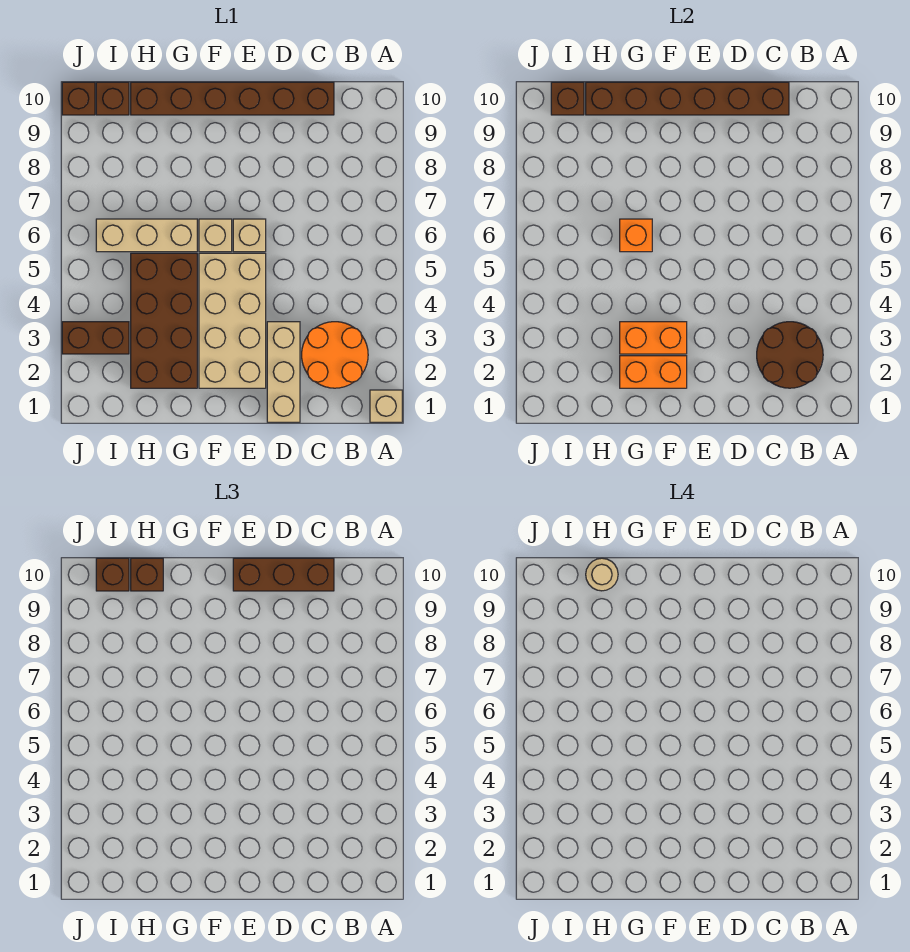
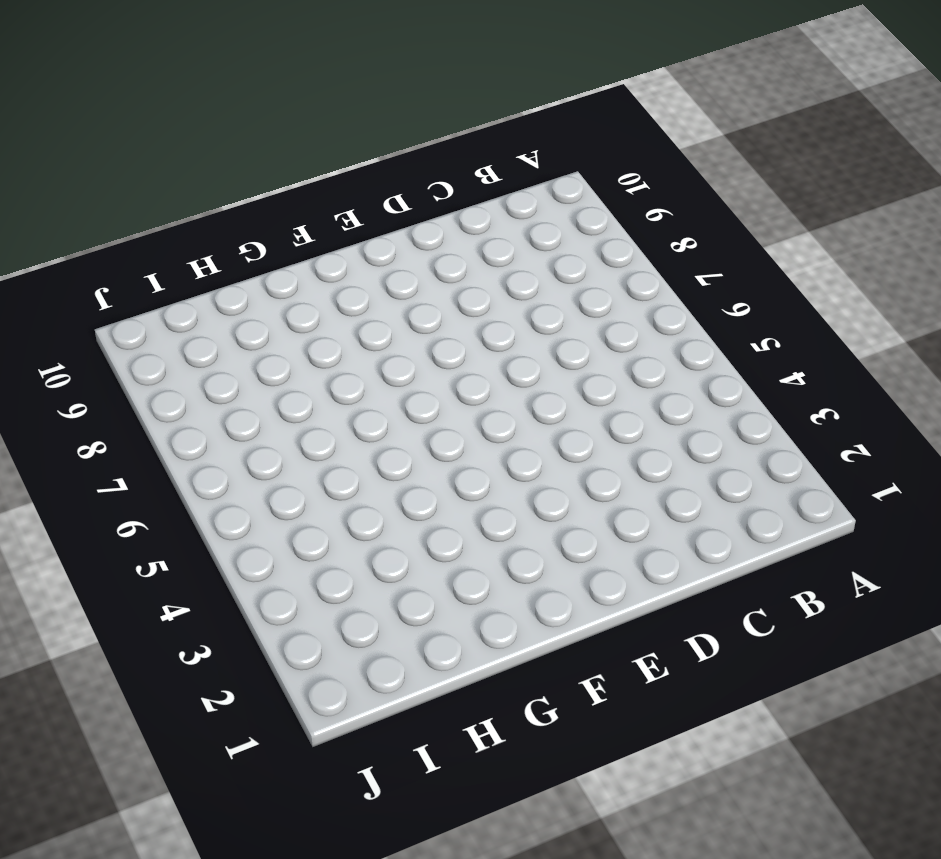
none -> tan 1x1 brick [370,390,402,422]
none -> orange 2x2 round brick [302,322,368,388]
none -> brown 1x6 brick [131,82,334,115]

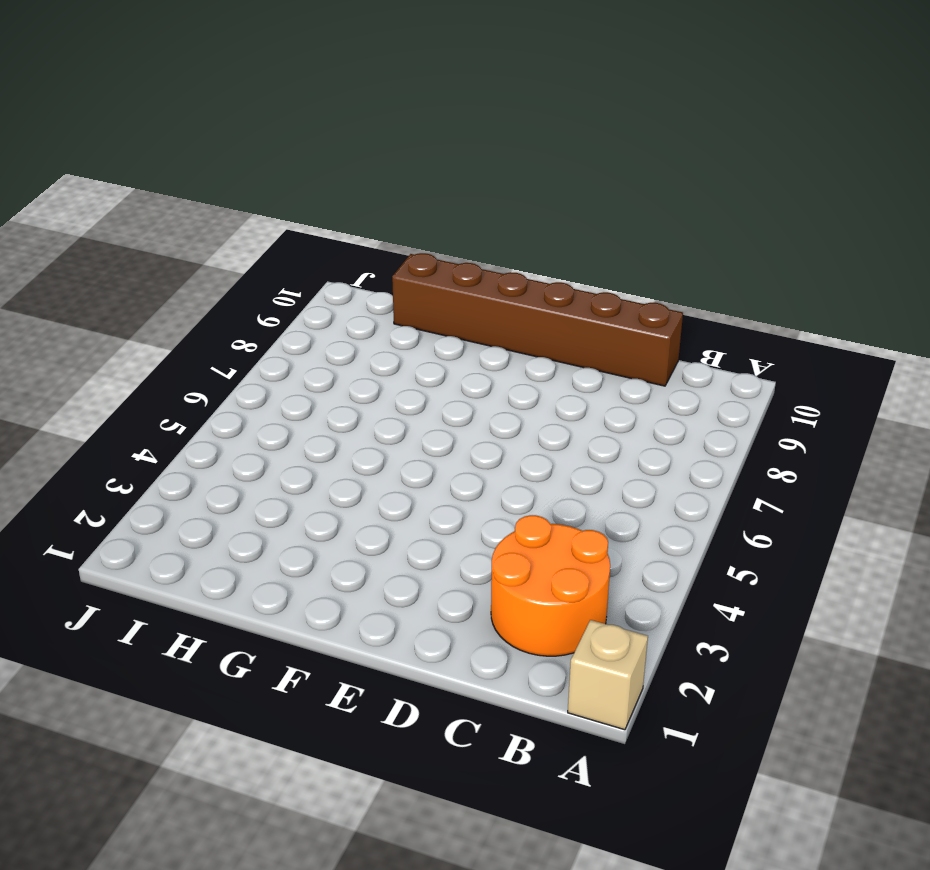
none -> tan 1x3 brick [267,322,300,422]
none -> tan 2x4 brick [199,253,266,388]
none -> tan 1x1 brick [233,219,266,252]

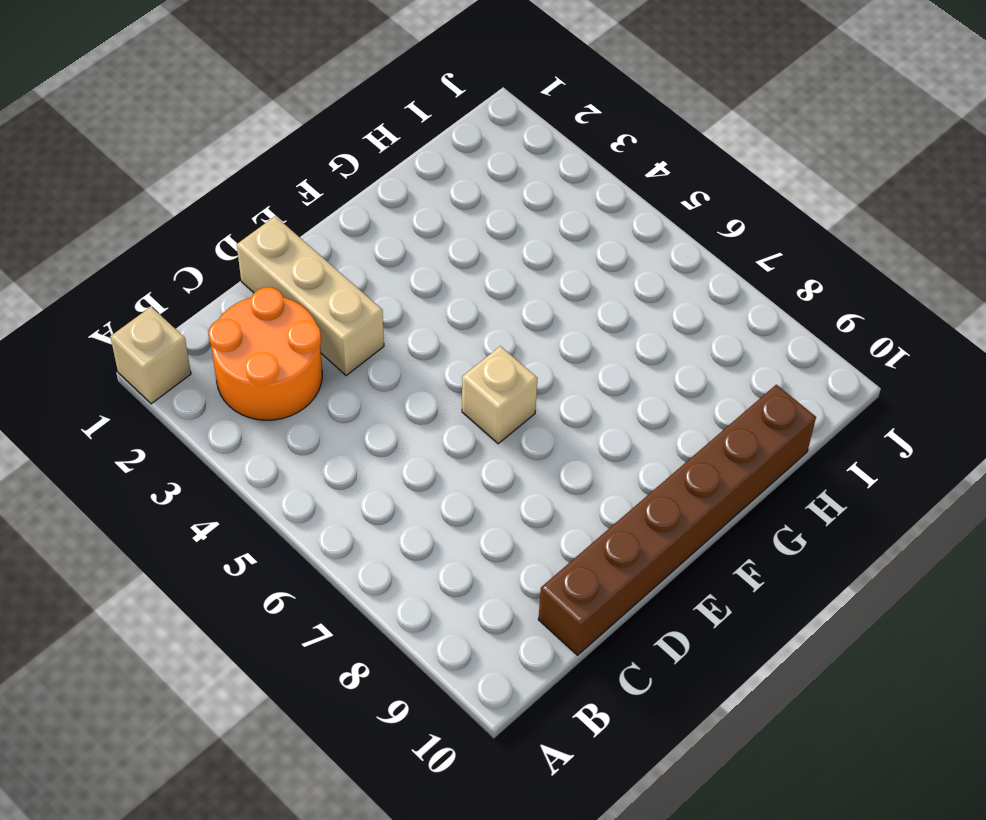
none -> tan 2x4 brick [199,253,266,388]
none -> tan 1x1 brick [199,219,232,252]
none -> brown 2x4 brick [131,253,197,388]

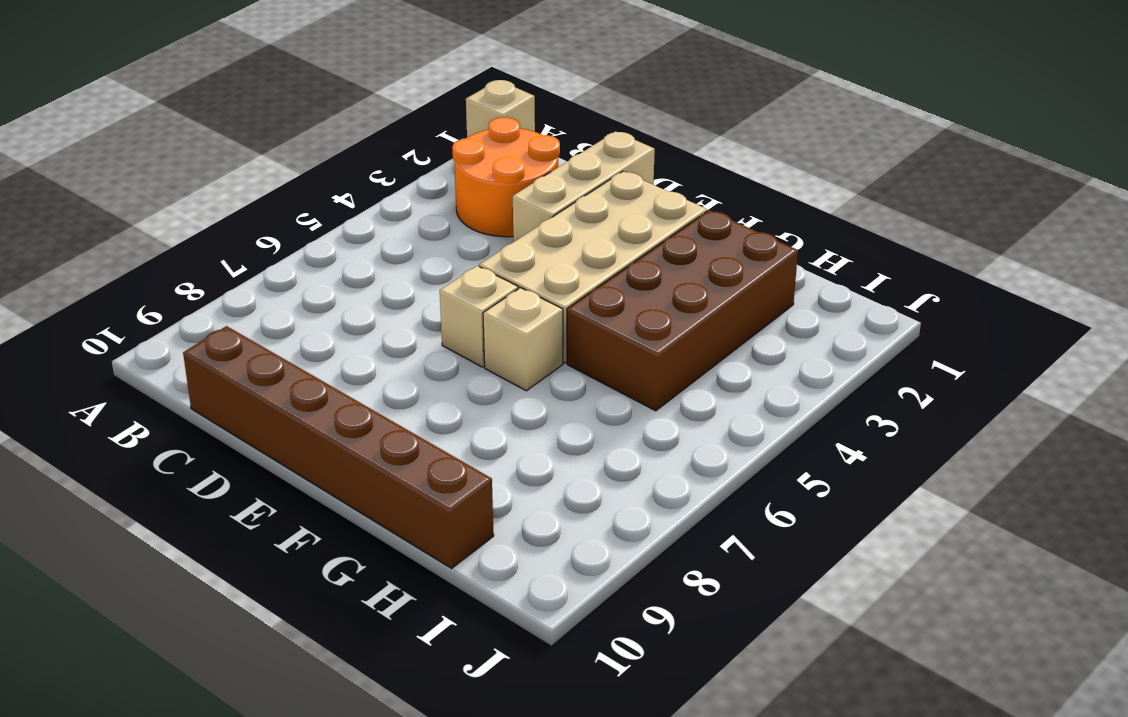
none -> tan 1x3 brick [96,219,197,252]
none -> brown 1x2 brick [62,322,129,354]
none -> brown 1x1 brick [96,82,129,115]

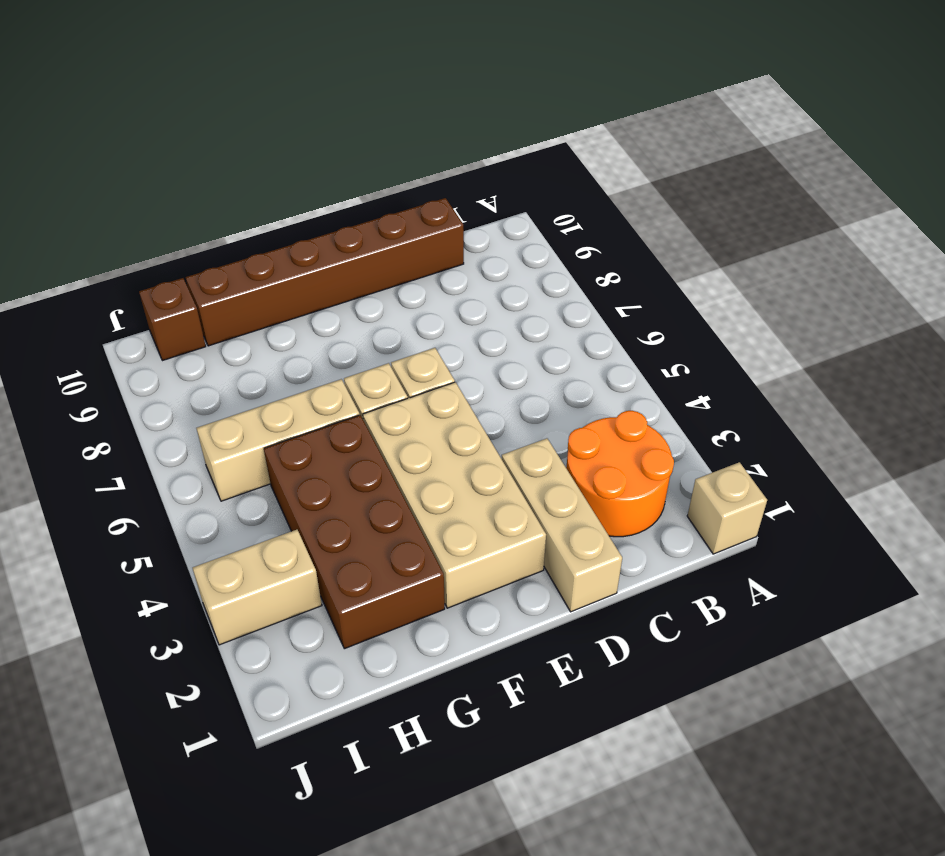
tan 1x2 brick [193,530,322,645] -> brown 1x2 brick [62,322,129,354]
none -> brown 1x1 brick [62,82,95,115]
none -> brown 2x2 round brick [757,322,823,388]
none -> brown 1x6 brick [586,82,789,115]

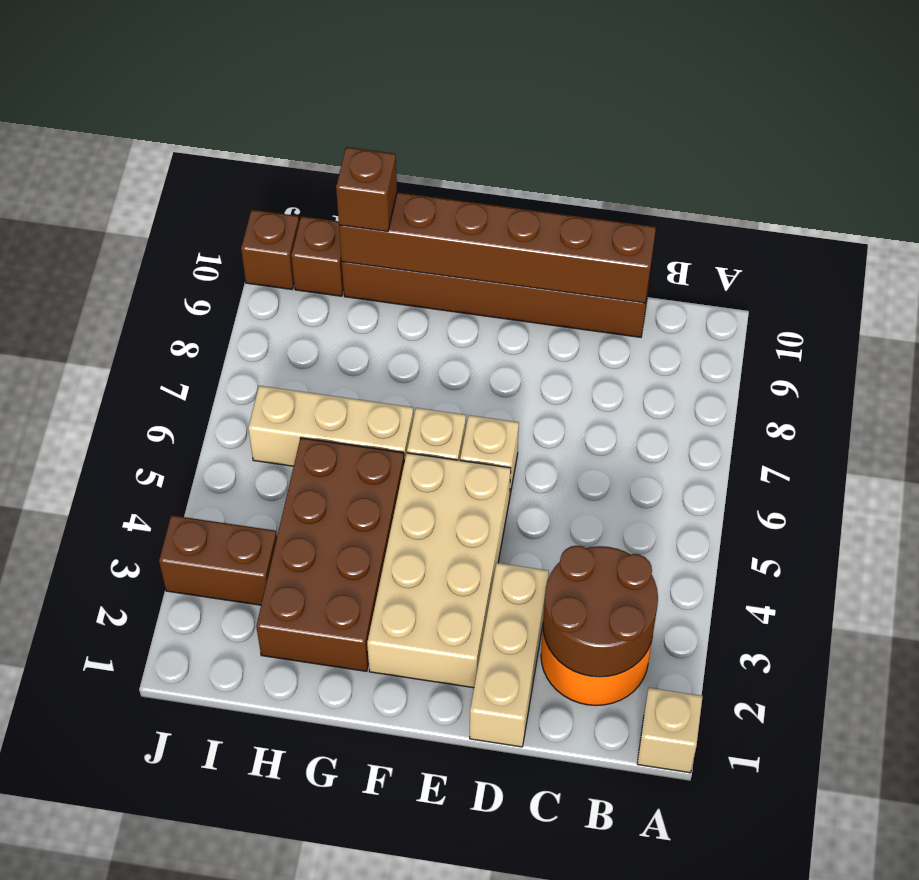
none -> orange 1x2 brick [620,356,687,388]
none -> orange 1x2 brick [620,322,687,354]
none -> orange 1x1 brick [620,219,652,252]

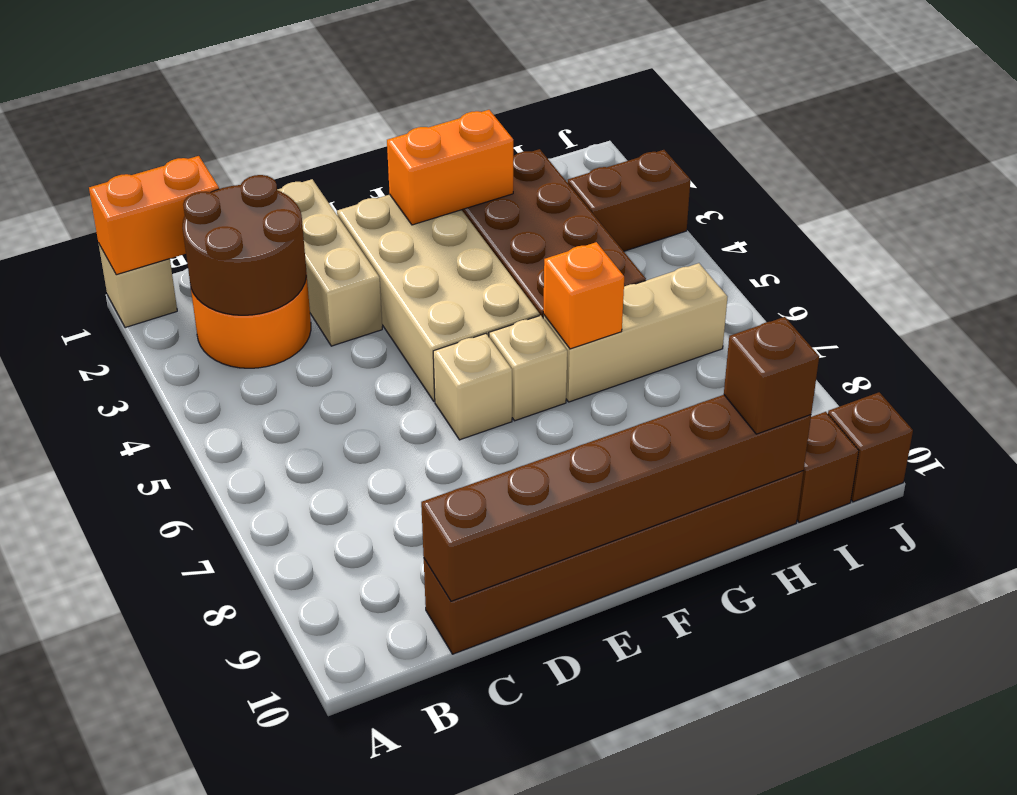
orange 1x2 brick [89,156,219,275] -> orange 1x2 brick moved to [620,322,687,354]
none -> brown 1x1 brick [551,82,584,115]
none -> brown 1x3 brick [233,558,334,591]
none -> brown 1x1 brick [96,558,129,591]

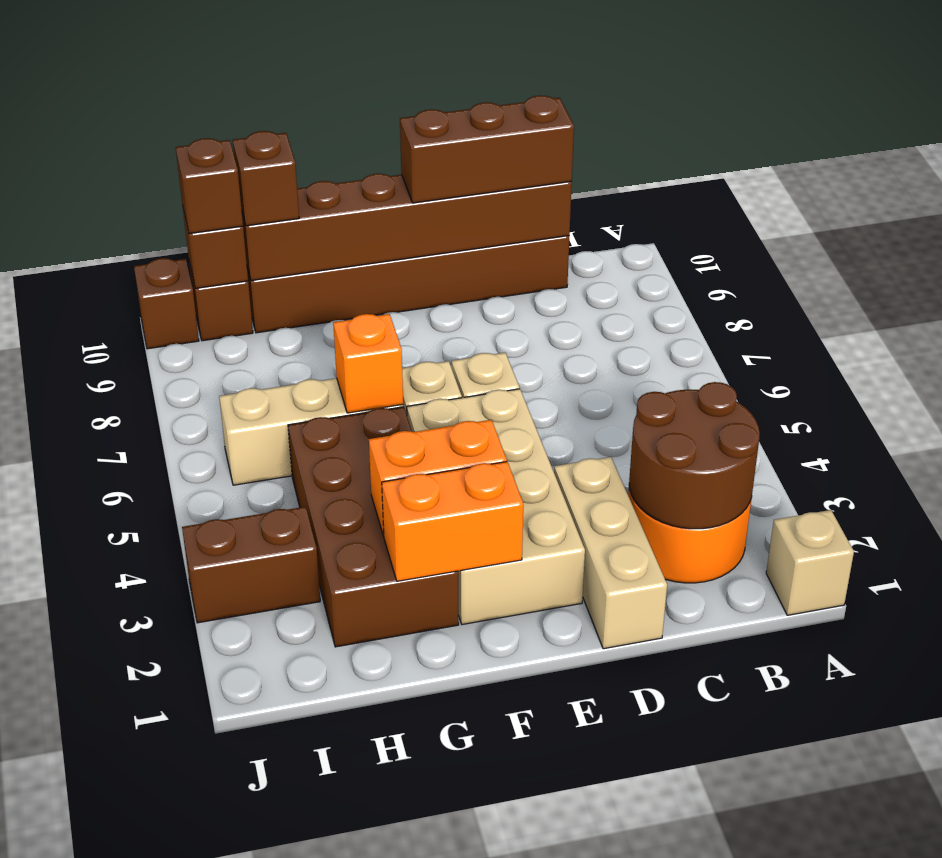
none -> tan 1x1 round brick [586,558,618,591]

